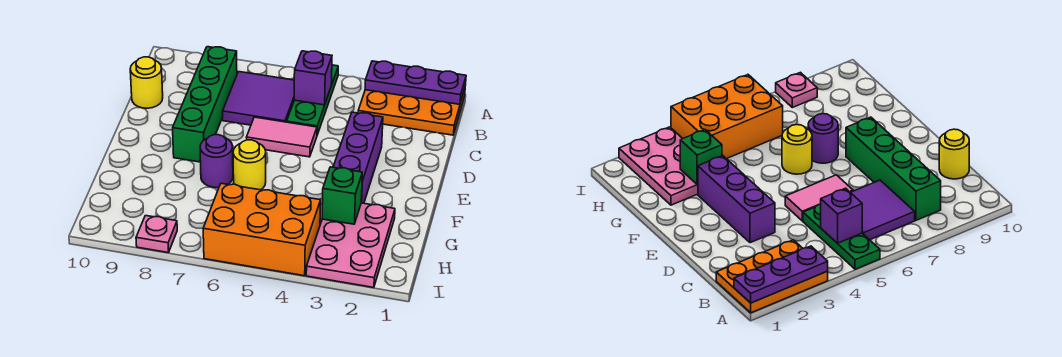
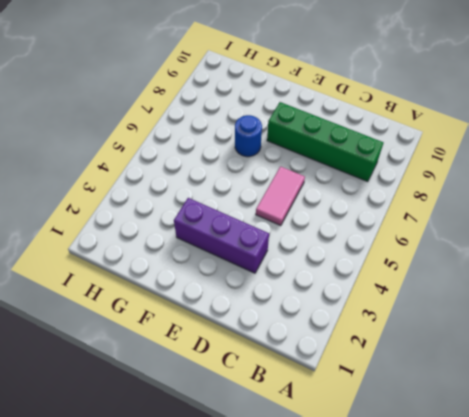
blue 1x1 round brick [235,115,262,157] -> purple 1x1 round brick [200,135,233,188]
none -> orange 2x3 plate [358,89,465,135]
none -> green 1x3 plate [287,65,338,135]
none -> purple 2x2 tile [223,72,294,125]

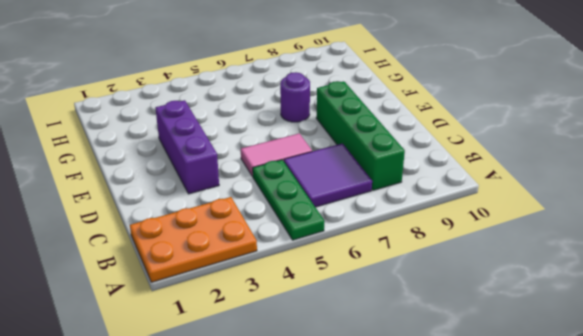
none -> yellow 1x1 round brick [130,57,163,108]
none -> yellow 1x1 round brick [233,140,266,190]
none -> pink 2x3 plate [306,203,395,288]

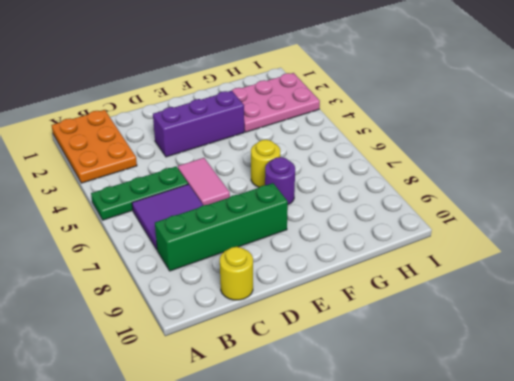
none -> orange 2x3 brick [203,183,321,276]
none -> pink 1x1 plate [136,216,177,252]
none -> purple 1x3 plate [365,61,466,104]

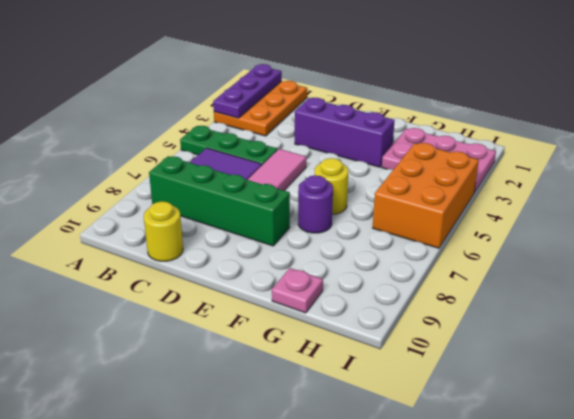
pink 1x1 plate [272,268,323,313] -> pink 1x1 plate moved to [136,216,177,252]
none -> purple 1x1 brick [294,51,332,105]
none -> green 1x1 brick [322,167,362,224]

